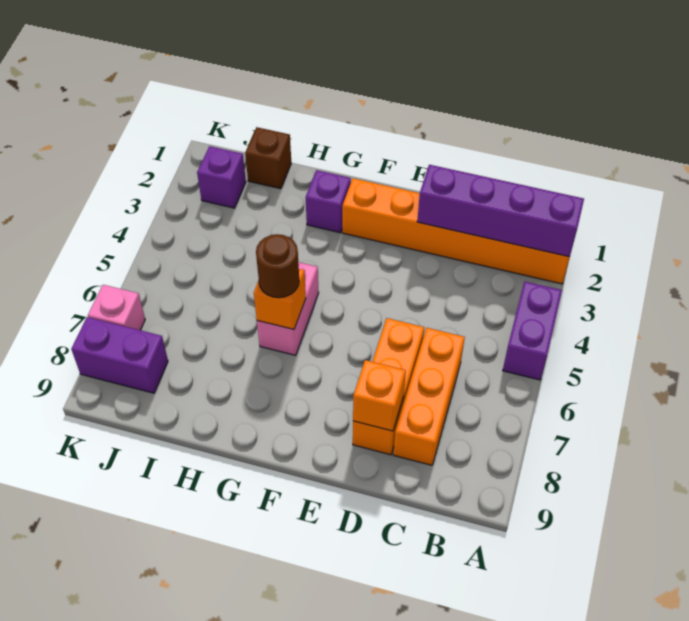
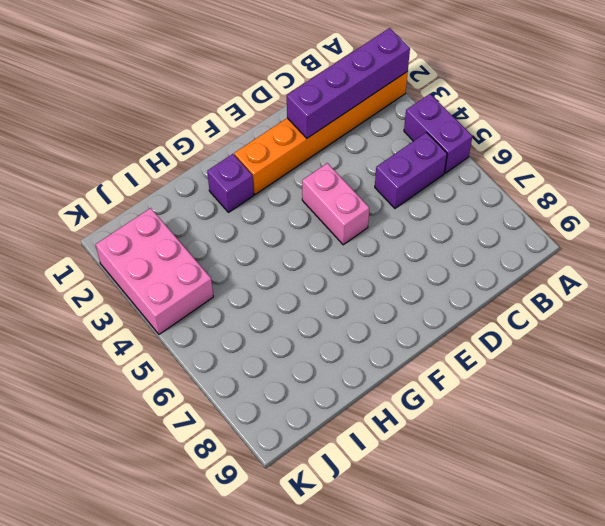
purple 1x2 brick [375,132,447,208] -> purple 1x2 brick moved to [71,317,168,393]
pink 1x2 brick [302,163,369,245] -> pink 1x2 brick moved to [257,262,319,355]
pink 2x3 brick [96,208,213,334] -> purple 1x1 brick [197,146,246,208]
none -> orange 1x3 brick [393,328,465,465]
none -> orange 1x3 brick [353,318,424,455]
none -> brown 1x1 brick [245,127,291,189]

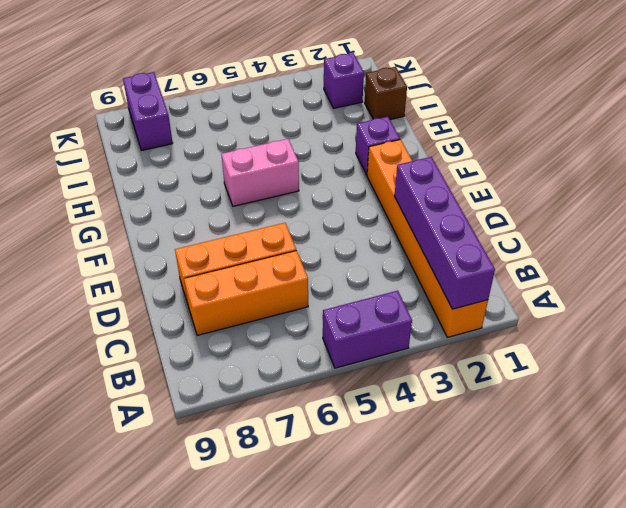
none -> pink 1x1 brick [88,285,145,330]
none -> orange 1x1 brick [353,360,406,431]
none -> orange 1x1 brick [254,269,306,329]

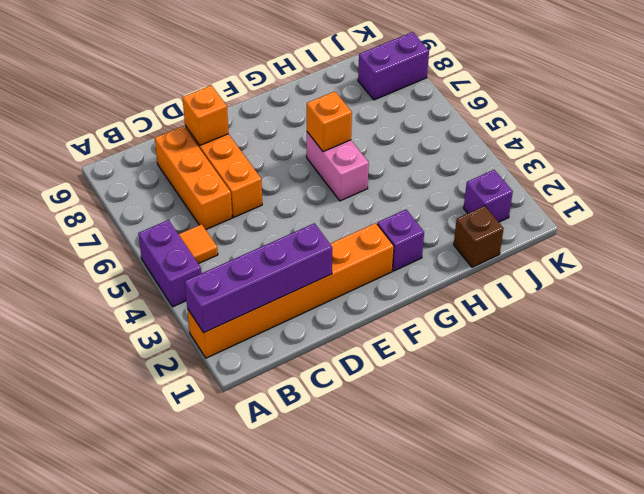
orange 1x1 tile [179,224,218,264] -> none
none -> pink 1x1 brick [88,285,145,330]
none -> brown 1x1 round brick [256,234,299,298]

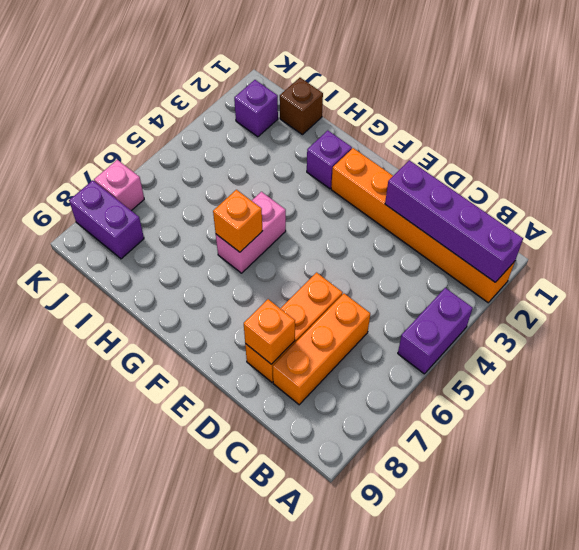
none -> brown 1x1 round brick [256,234,299,298]

